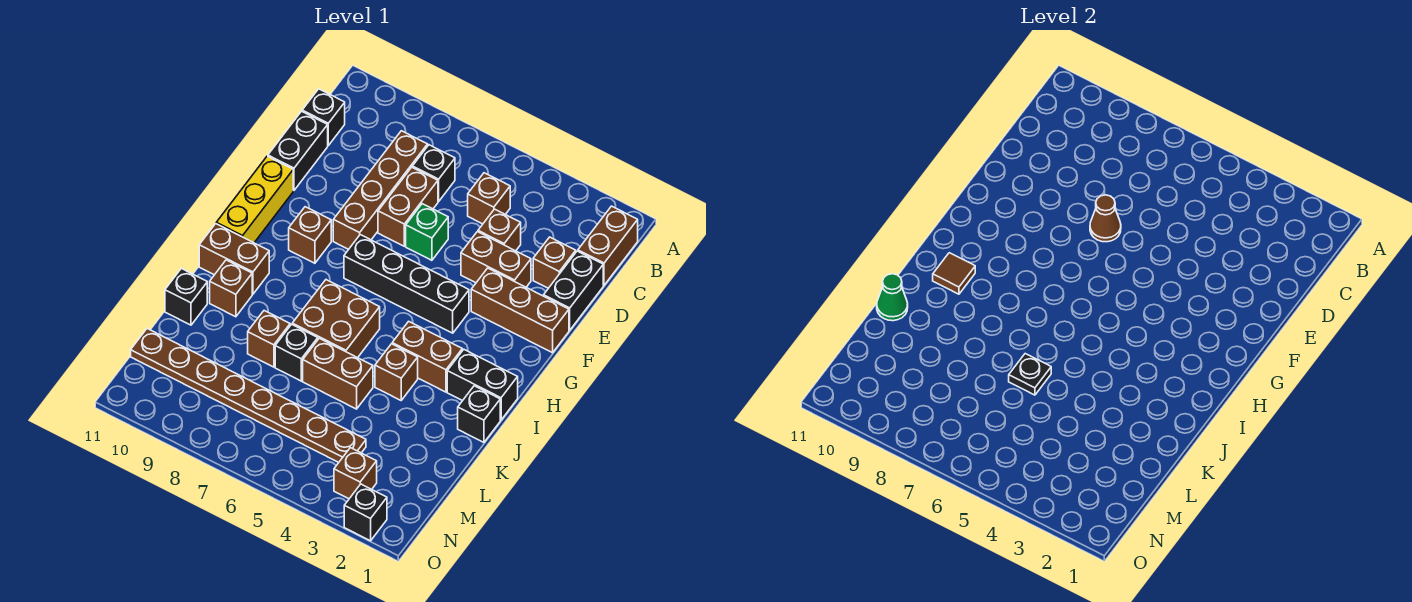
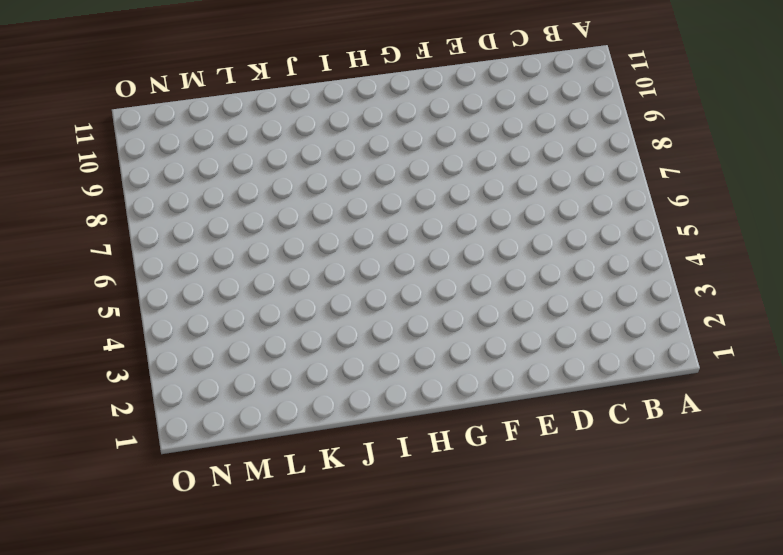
none -> brown 1x2 brick [578,206,638,285]
none -> brown 1x1 brick [468,173,510,224]
none -> black 1x1 brick [412,145,455,201]
none -> brown 1x4 brick [333,131,428,249]

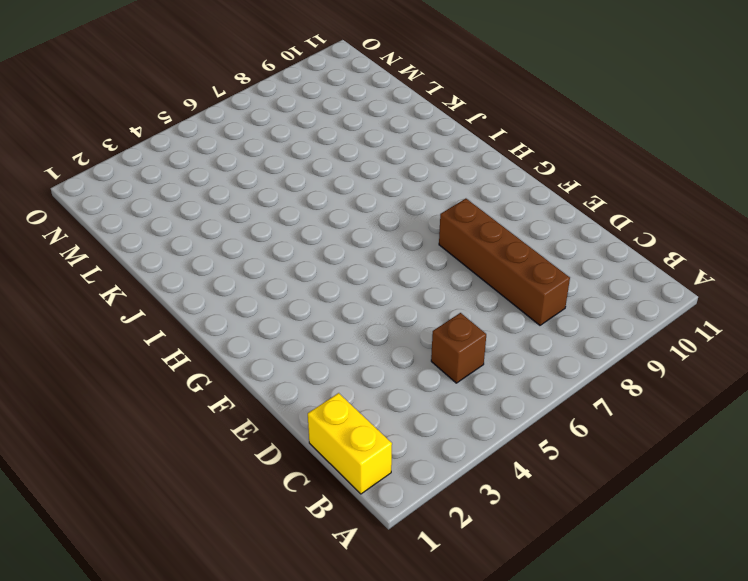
yellow 1x2 brick [308,393,392,494] -> brown 1x2 brick [578,206,638,285]
none -> black 1x1 brick [412,145,455,201]
none -> black 1x1 brick [302,89,345,145]
none -> black 1x2 brick [544,251,603,330]
none -> brown 1x1 brick [533,237,576,288]

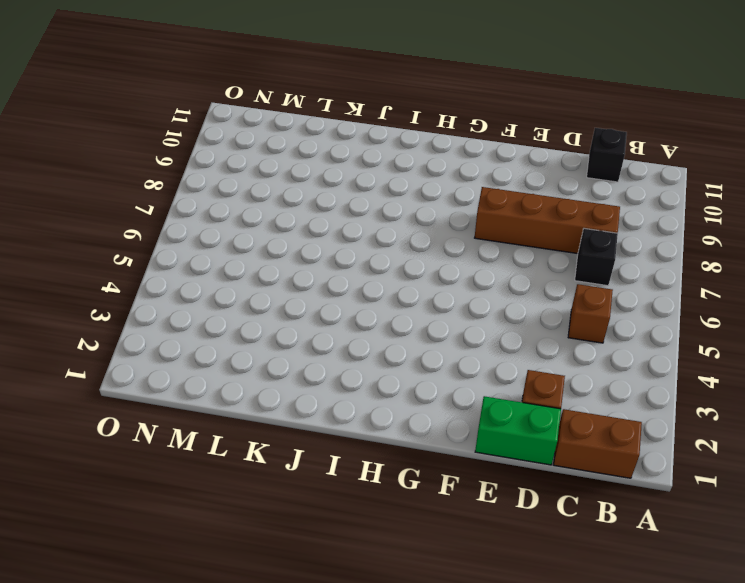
green 1x2 brick [475,396,561,465] -> black 1x2 brick [544,251,603,330]
none -> brown 1x1 brick [478,209,521,251]
none -> brown 1x2 brick [378,167,438,246]
none -> black 1x2 brick [268,111,328,190]
none -> brown 1x2 brick [461,232,531,287]

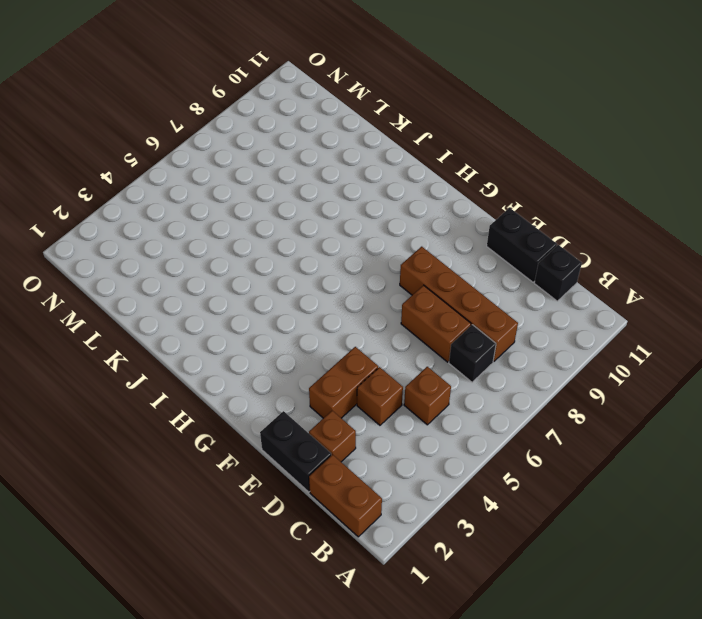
none -> green 1x1 brick [406,204,448,260]
none -> brown 1x3 brick [471,268,569,353]
none -> yellow 1x3 brick [216,156,293,243]
none -> black 1x4 brick [344,235,469,333]

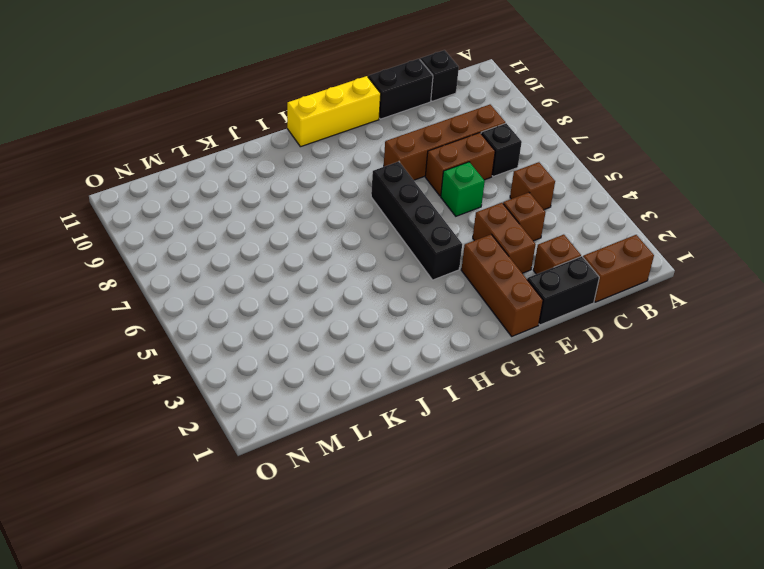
none -> brown 1x1 brick [289,207,331,263]
none -> black 1x2 brick [447,350,518,420]
none -> brown 1x2 brick [392,321,462,392]
none -> brown 2x2 brick [292,280,380,358]

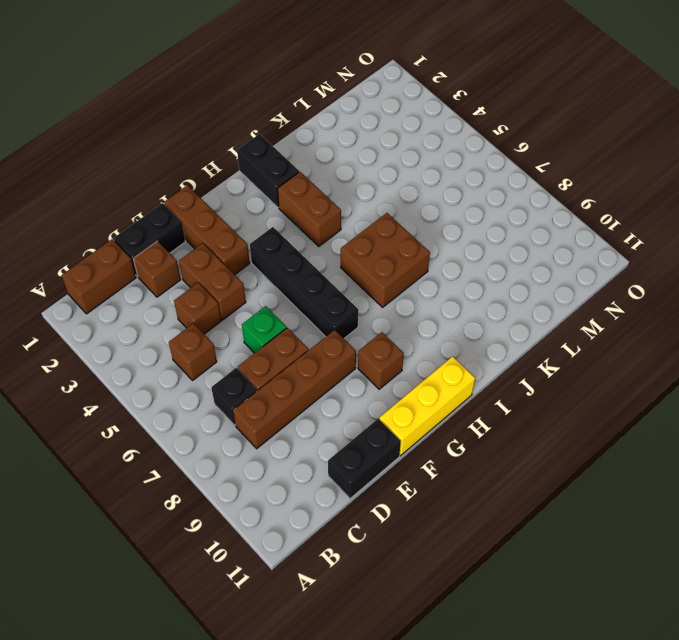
none -> black 1x1 brick [302,89,345,145]
none -> brown 1x2 brick [199,224,269,294]
none -> black 1x1 brick [458,386,500,442]
none -> brown 1x1 brick [375,344,418,400]

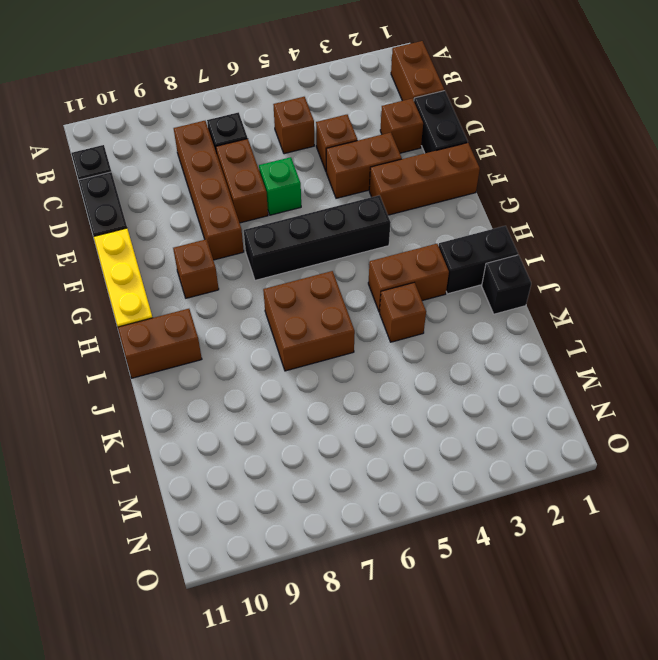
none -> brown 1x1 brick [210,260,252,317]
none -> brown 1x2 brick [303,338,373,409]
none -> black 1x1 brick [275,324,318,381]
none -> brown 1x1 brick [248,311,290,367]

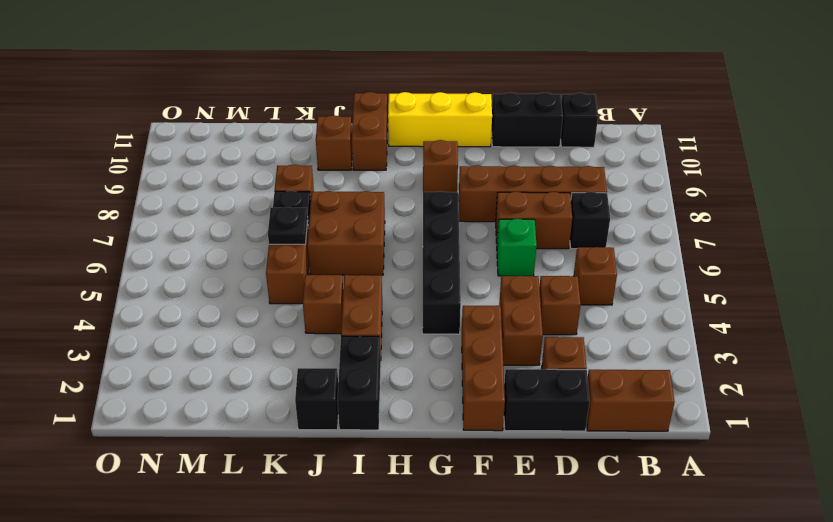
none -> black 1x1 brick [165,268,207,325]
none -> brown 1x8 plate [131,329,366,462]
none -> brown 1x1 brick [334,448,377,499]
none -> black 1x1 brick [344,484,387,541]

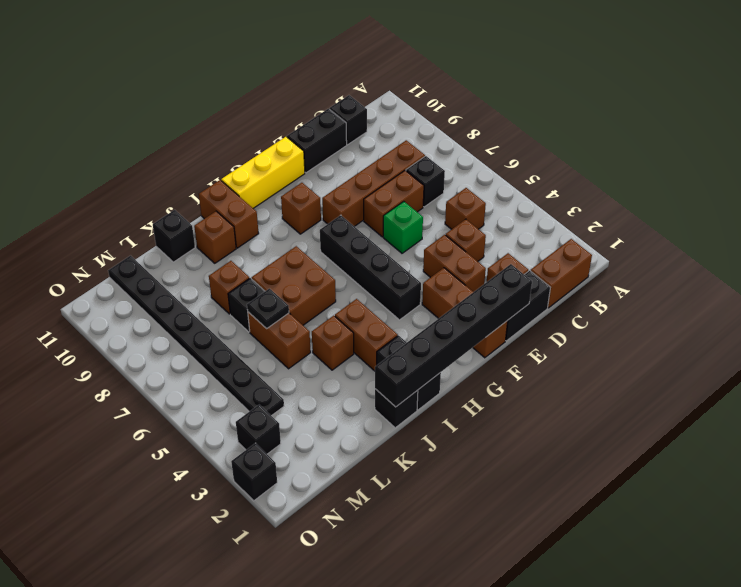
black 1x6 brick [375,264,532,407] -> none
black 1x8 plate [108,256,284,416] -> brown 1x8 plate [131,329,366,462]
black 1x1 brick [236,405,281,454] -> brown 1x1 brick [334,448,377,499]
none -> brown 1x1 cone [1090,195,1121,242]
none -> brown 1x1 tile [933,253,975,294]
none -> green 1x1 cone [877,274,908,321]

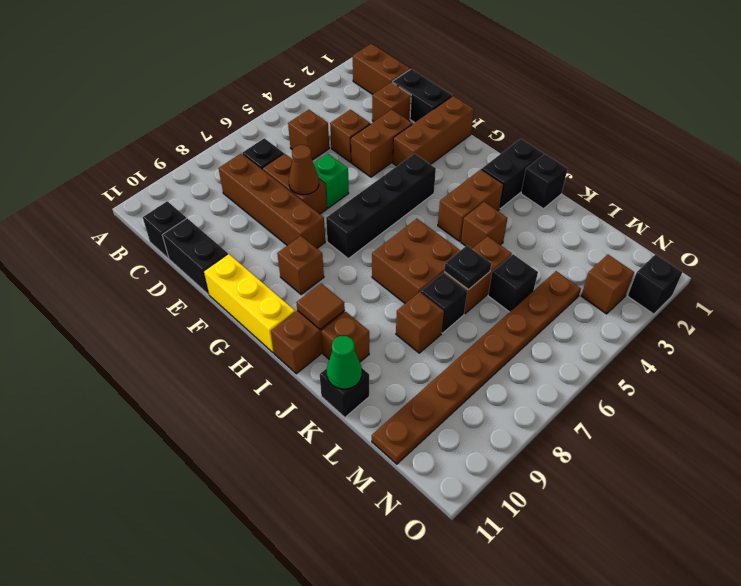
black 1x1 brick [488,254,538,312] -> none

